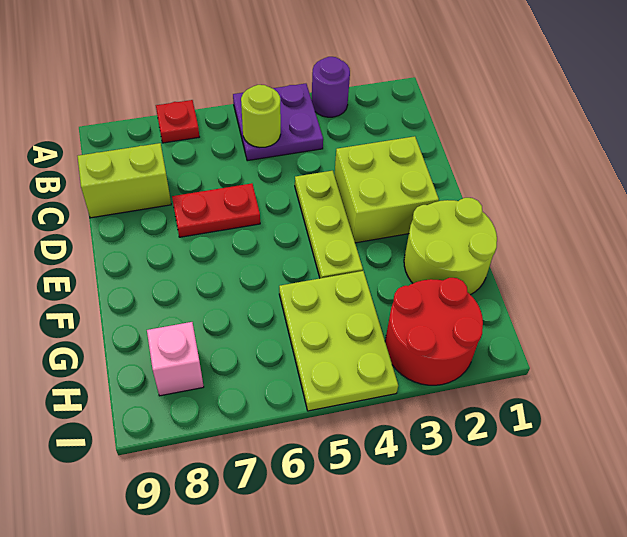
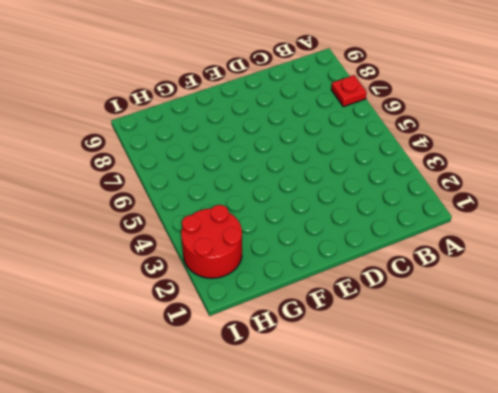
none -> purple 1x1 round brick [312,57,350,117]
none -> purple 2x2 plate [233,84,323,161]
none -> lime 1x2 brick [78,143,171,218]

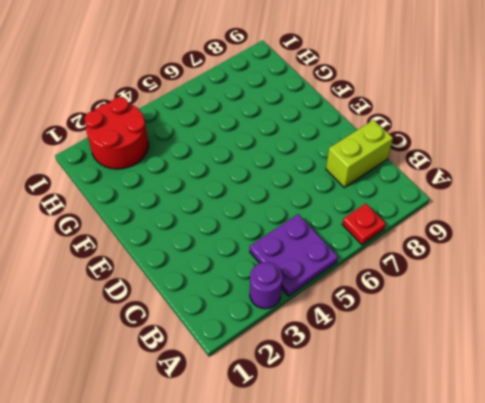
none -> lime 2x2 brick [334,136,439,243]
none -> lime 1x3 plate [295,171,363,278]
none -> red 1x2 plate [172,183,260,237]

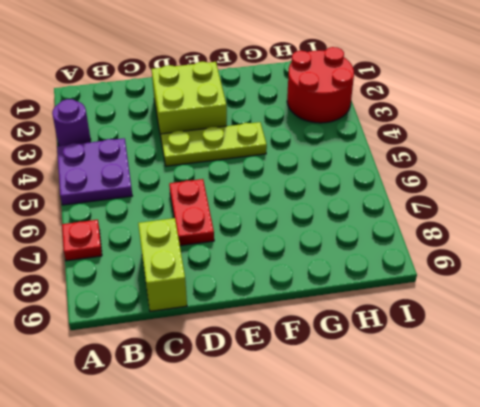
none -> lime 2x2 round brick [404,198,497,295]
none -> lime 2x3 plate [279,271,398,411]
none -> pink 1x1 brick [147,322,204,396]

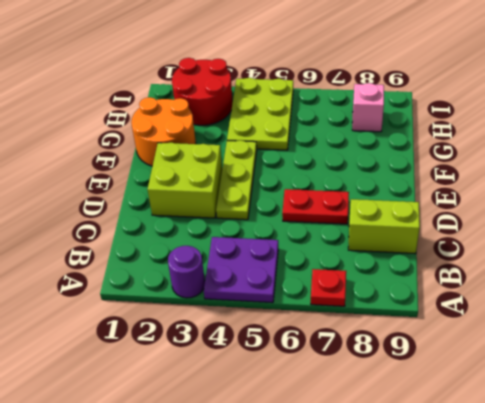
orange 2x2 round brick [131,97,196,166] -> lime 2x2 round brick [404,198,497,295]
none -> lime 1x1 round brick [241,85,281,147]

